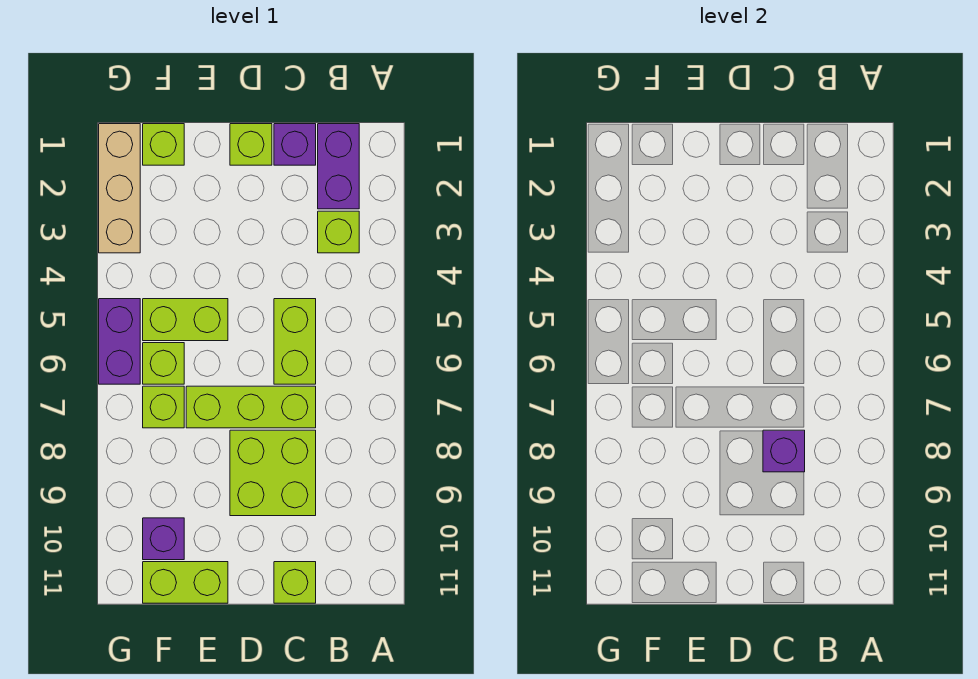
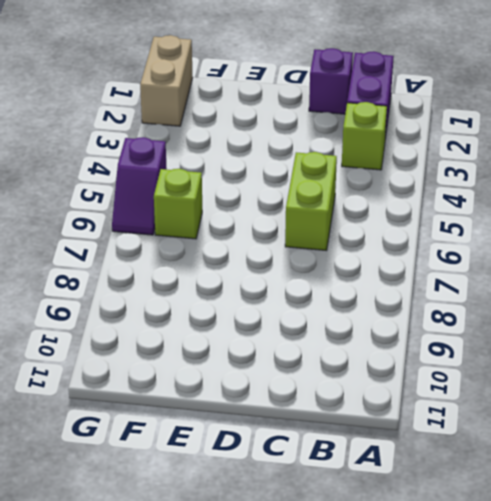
tan 1x2 brick [140,35,193,126] -> tan 1x3 brick [99,124,140,253]
purple 1x2 slope [112,137,167,235] -> purple 1x2 brick [99,299,140,384]
none -> lime 1x3 brick [186,386,316,428]
none -> lime 2x2 brick [230,430,316,516]
none -> lime 1x1 brick [274,562,316,603]

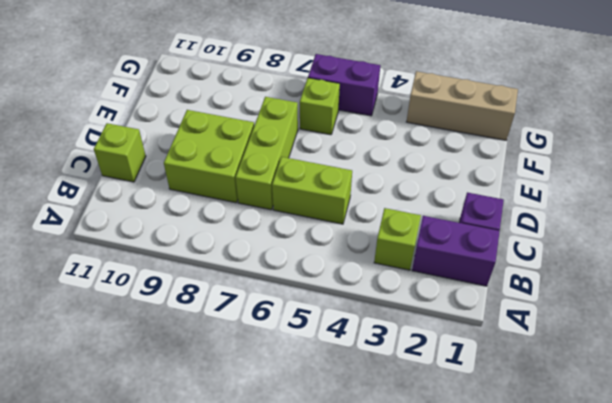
none -> lime 1x1 brick [230,124,272,165]
none -> lime 1x2 brick [143,299,228,341]
none -> lime 1x2 brick [143,562,228,603]

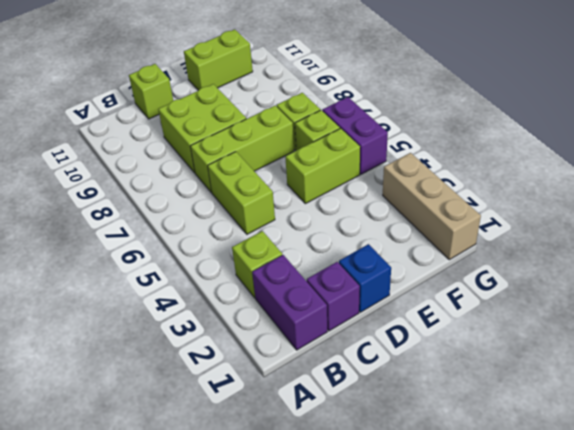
blue 1x1 brick [339,244,391,312] -> lime 1x1 brick [230,124,272,165]
none -> lime 1x1 brick [143,124,184,165]
none -> purple 1x1 brick [143,518,184,560]
none -> purple 1x1 brick [763,430,805,472]

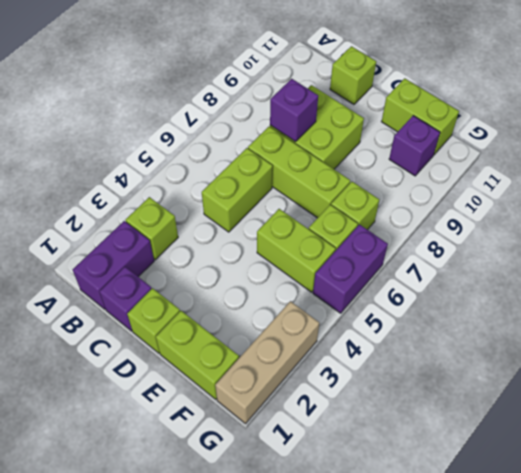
lime 1x2 brick [156,311,239,399] -> lime 1x1 brick [143,124,184,165]

